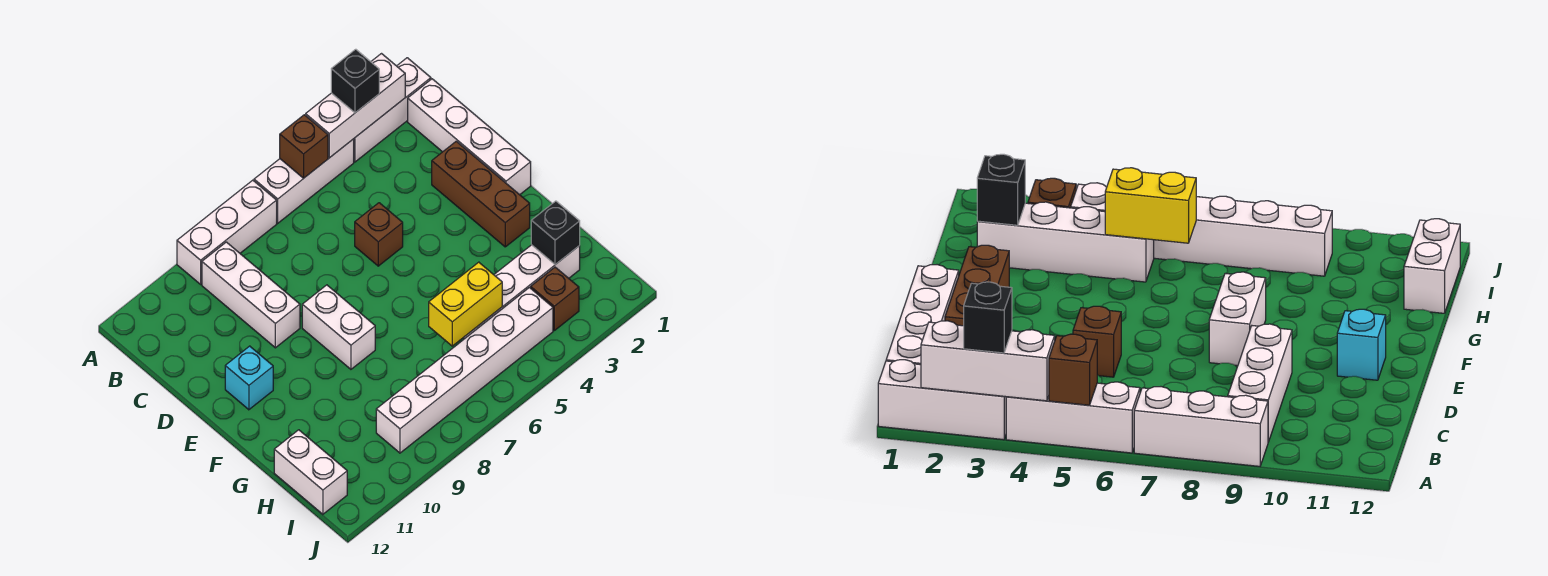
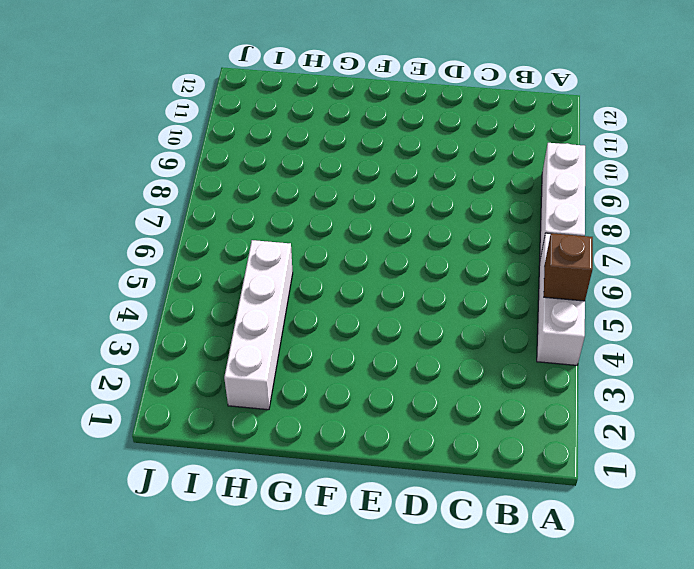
none -> white 1x3 brick [354,58,431,162]
none -> white 1x4 brick [408,79,531,195]
none -> white 1x3 brick [202,242,300,348]

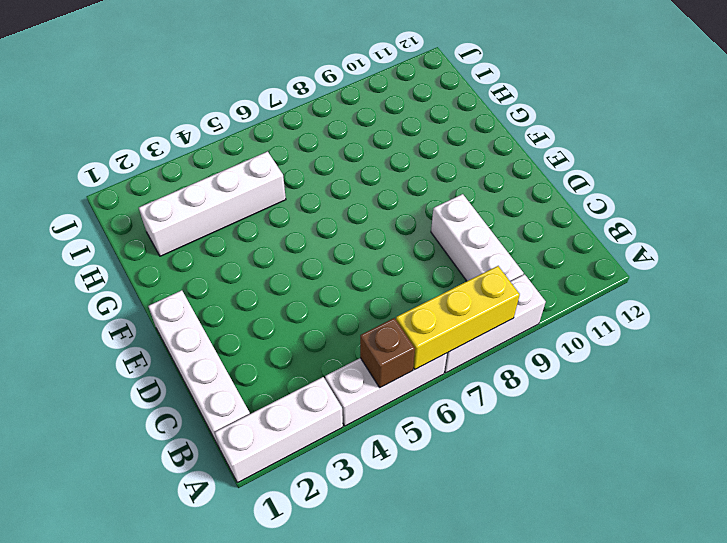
yellow 1x3 brick [396,266,520,369] -> none
none -> brown 1x3 brick [432,141,530,247]
none -> brown 1x1 brick [355,203,403,266]
none -> white 1x2 brick [302,285,375,369]

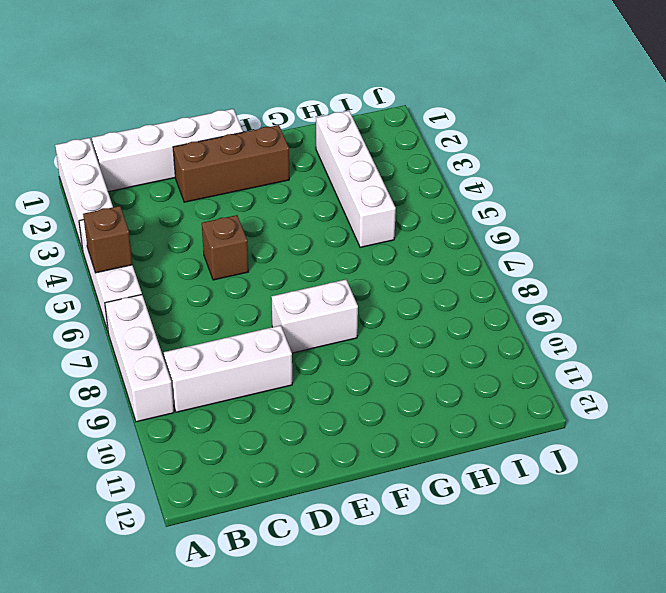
none -> cyan 1x1 brick [225,346,273,410]
none -> white 1x2 brick [274,430,347,514]
none -> brown 1x1 brick [531,267,579,330]

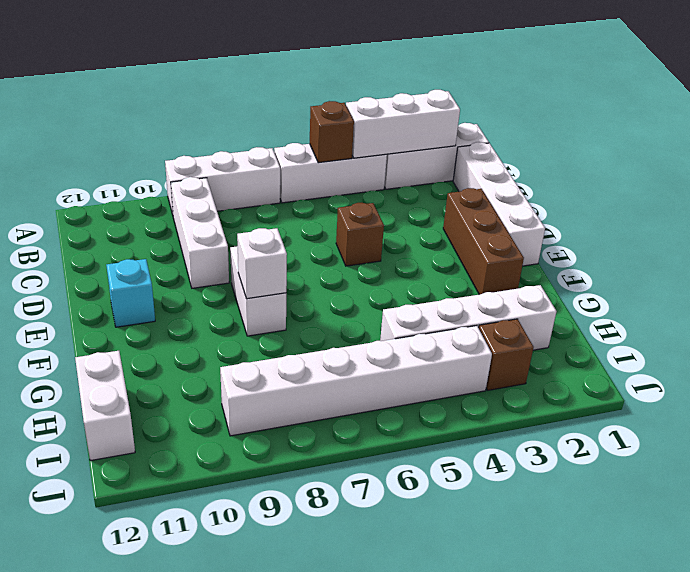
white 1x1 brick [237,228,287,299] -> none
none -> black 1x1 brick [531,201,580,265]
none -> yellow 1x2 brick [429,262,502,346]
none -> black 1x1 brick [331,49,379,113]

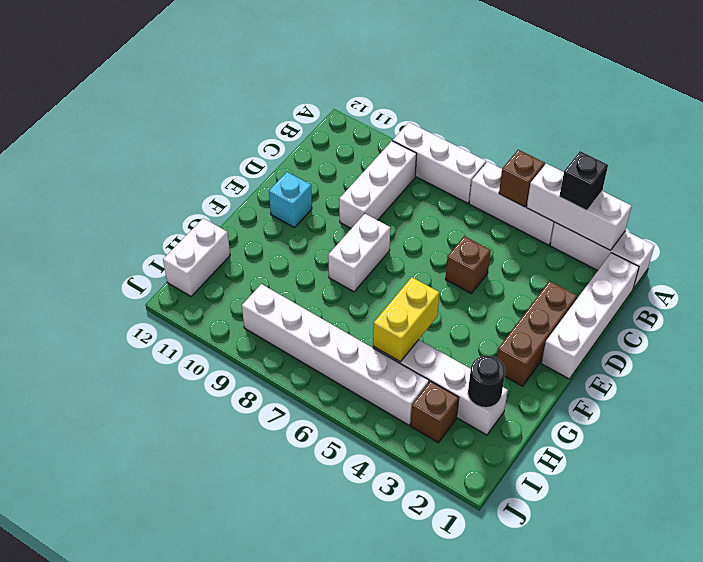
yellow 1x2 brick [373,277,439,362] -> yellow 1x2 brick turned to [429,262,502,346]
black 1x1 round brick [468,356,505,408] -> black 1x1 brick [531,201,580,265]

